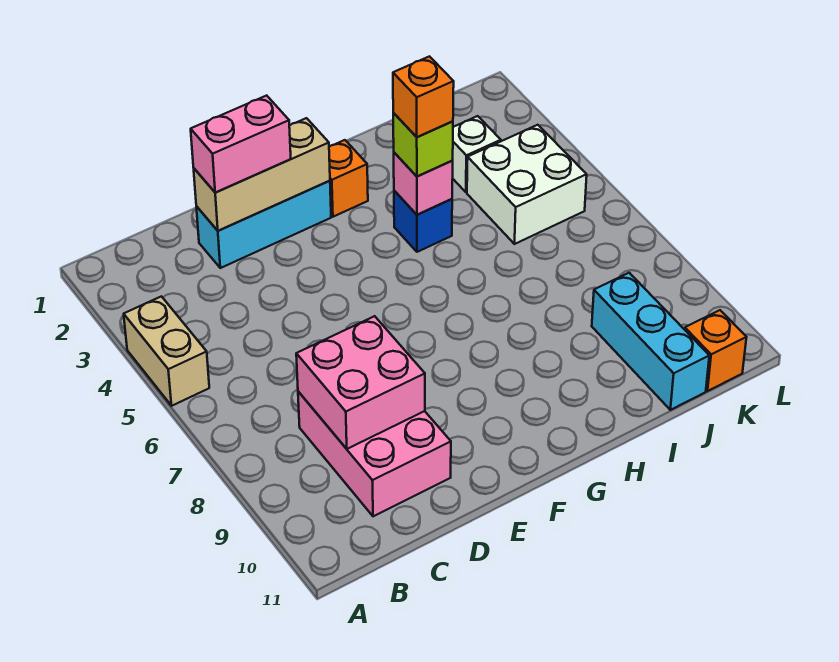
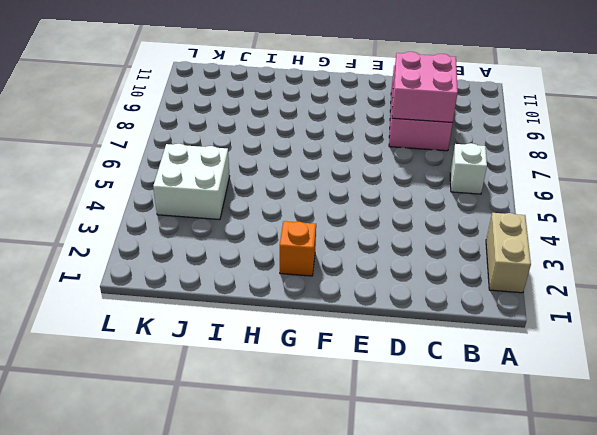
tan 1x2 brick [486,213,531,293] -> tan 1x2 brick moved to [124,296,209,406]
white 1x1 brick [450,143,487,194] -> white 1x1 brick moved to [452,116,501,192]
none -> cyan 1x3 brick [196,181,331,268]
none -> blue 1x1 brick [394,191,452,252]
none -> cyan 1x3 brick [592,273,709,410]

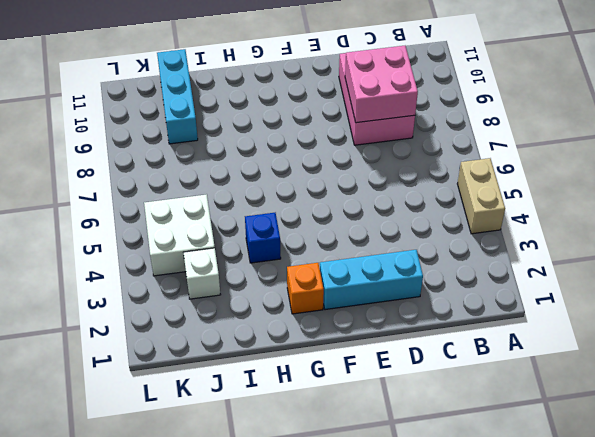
none -> orange 1x1 brick [685,310,747,391]
none -> tan 1x3 brick [194,118,330,231]
none -> pink 1x1 brick [394,153,453,215]

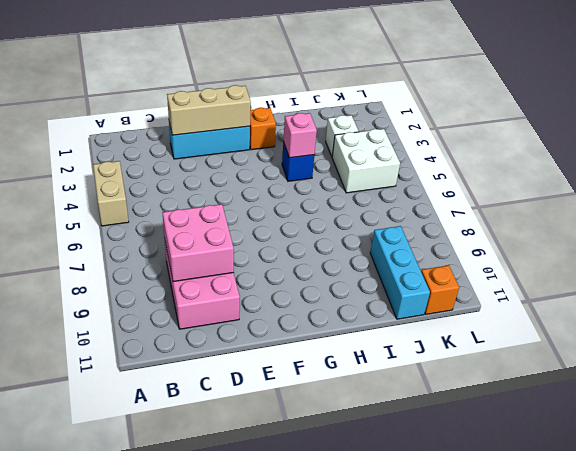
none -> pink 1x2 brick [191,96,291,193]
none -> lime 1x1 brick [393,113,453,176]
none -> orange 1x1 brick [393,56,454,137]

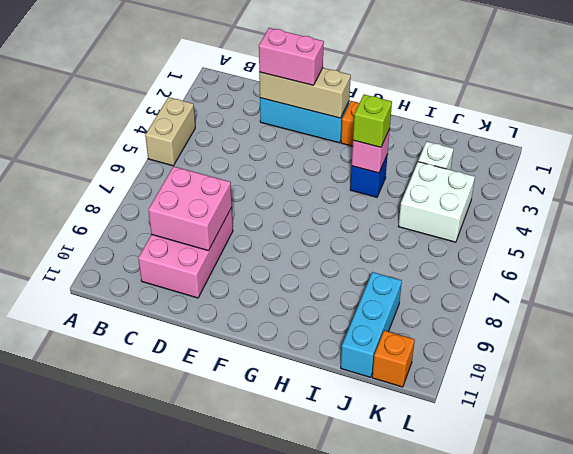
none -> orange 1x1 brick [393,56,454,137]

